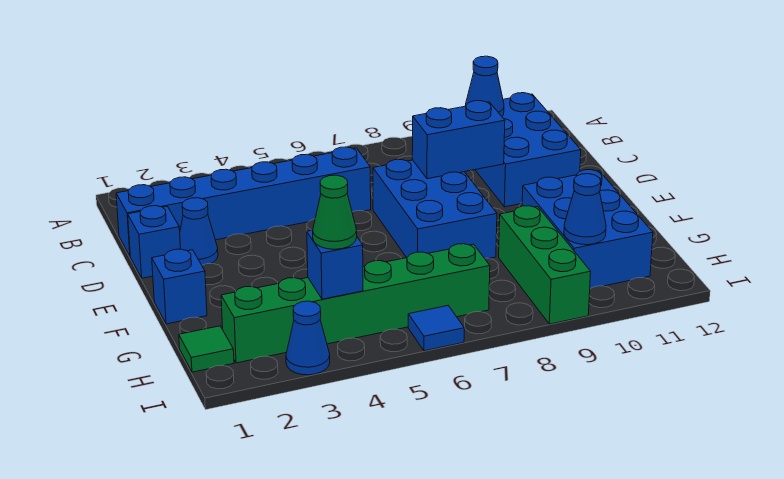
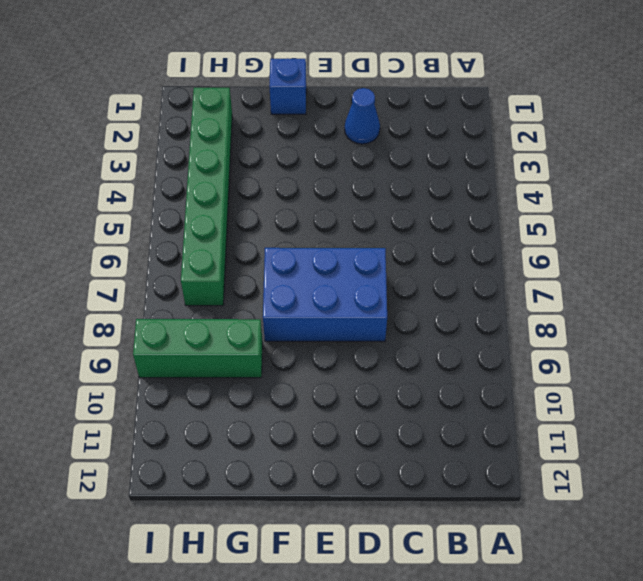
none -> blue 2x3 brick [475,93,581,207]
none -> blue 1x6 brick [116,147,371,256]
none -> blue 1x1 brick [128,206,180,278]

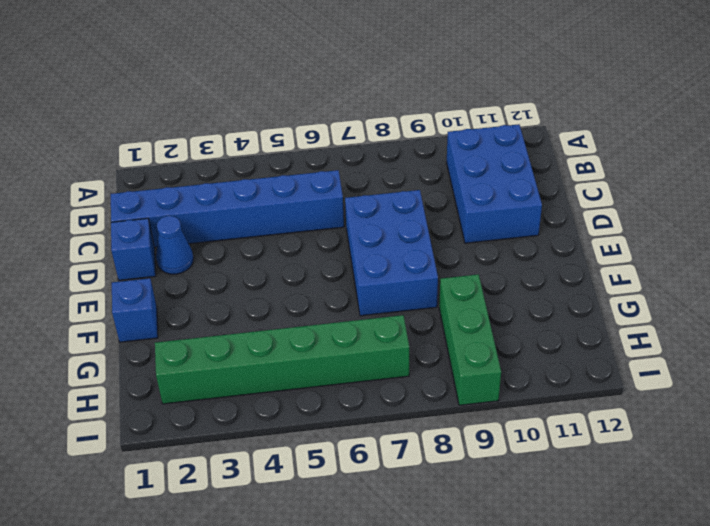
none -> blue 2x3 brick [522,170,653,289]
none -> green 1x1 tile [179,326,234,372]
none -> blue 1x1 cone [286,301,330,375]

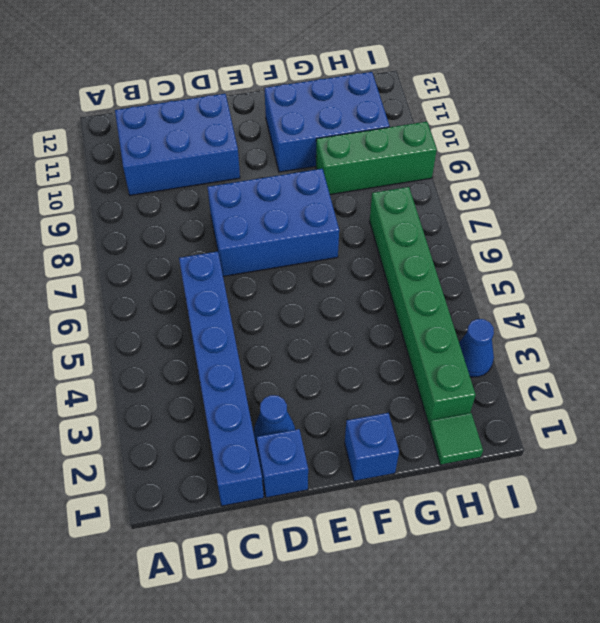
none -> blue 1x1 tile [408,306,464,351]
none -> blue 1x1 cone [465,56,504,116]
none -> blue 1x2 brick [412,101,505,179]

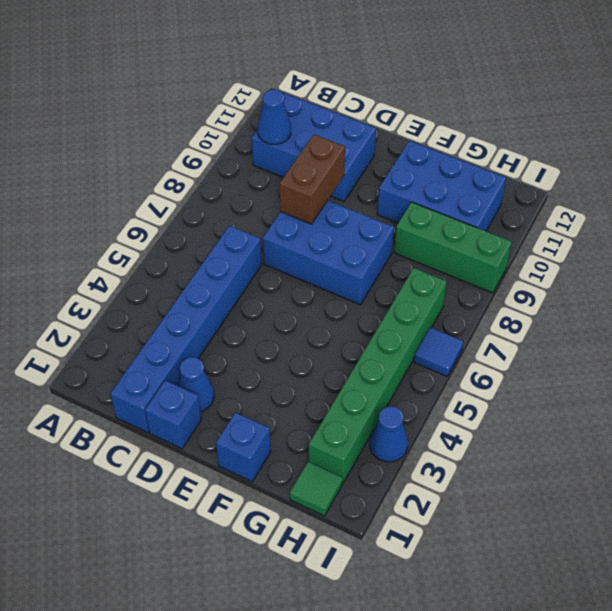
brown 1x2 brick [280,134,345,224] -> blue 1x2 brick [412,101,505,179]
none -> blue 1x1 brick [307,230,363,299]
none -> blue 1x1 cone [564,174,606,245]
none -> green 1x1 cone [313,175,357,249]

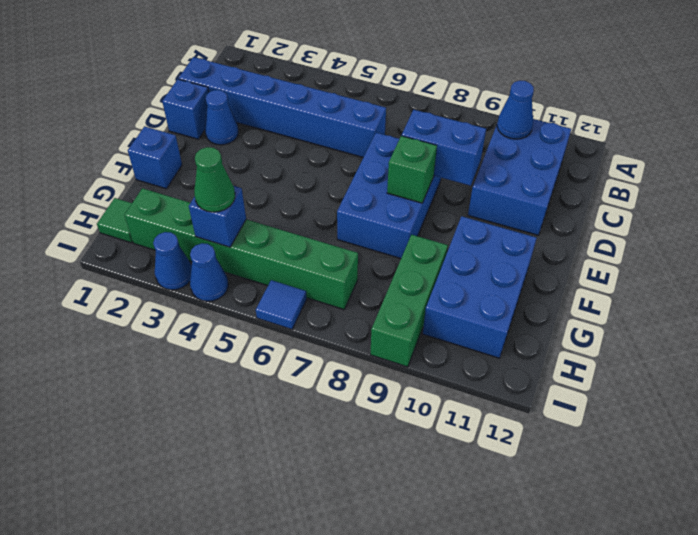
green 1x1 brick [387,136,437,203] -> none
blue 1x1 cone [190,243,228,301] -> blue 1x1 cone moved to [564,174,606,245]

